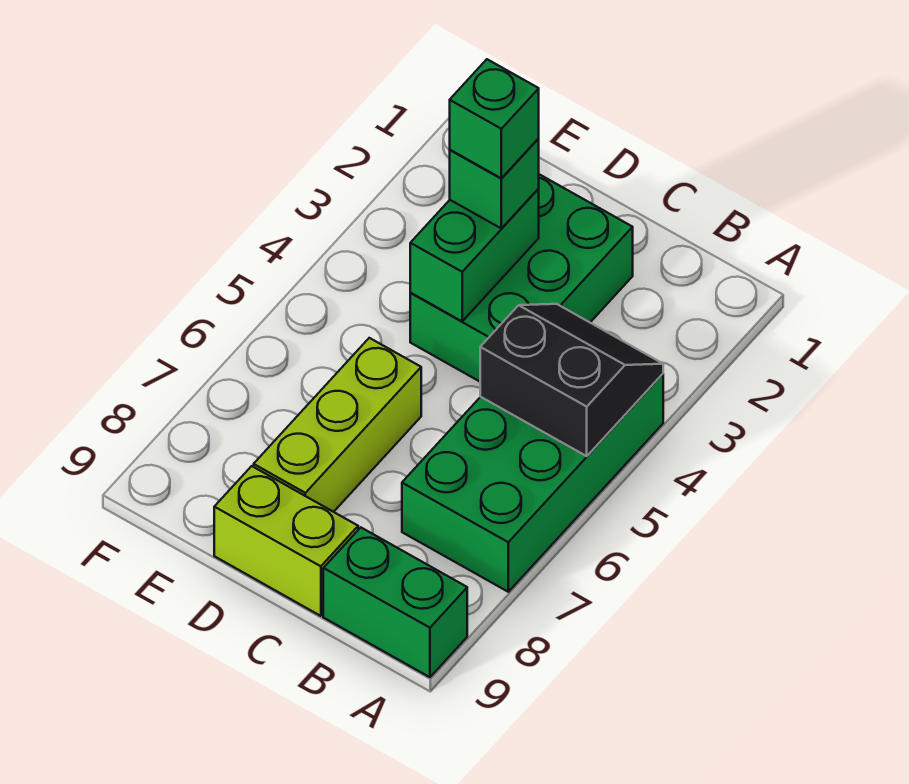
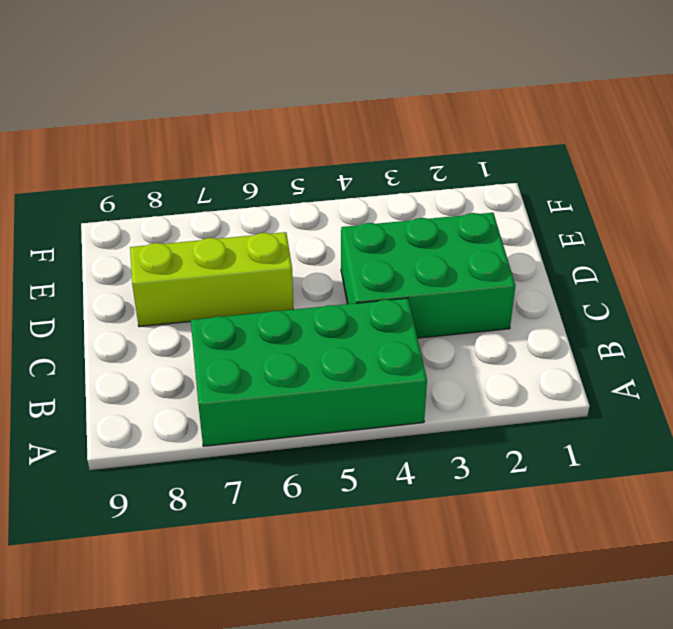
none -> green 1x2 brick [323,528,467,677]
none -> lime 1x2 brick [214,466,358,616]

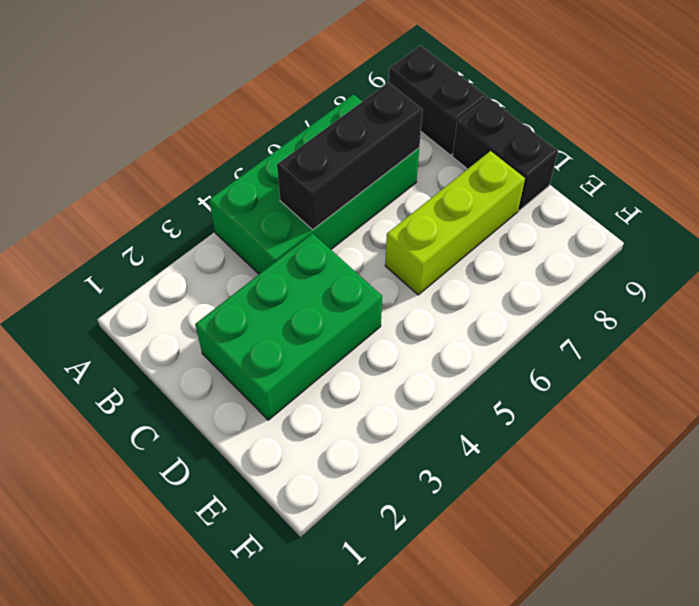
black 1x2 brick [389,46,487,155] -> green 1x2 brick [323,528,467,677]
black 1x3 brick [277,82,423,230] -> black 2x2 slope [480,304,663,456]
black 1x2 brick [452,97,558,211] -> lime 1x2 brick [214,466,358,616]
none -> green 1x2 brick [410,188,539,321]
none -> green 1x1 brick [450,139,539,228]

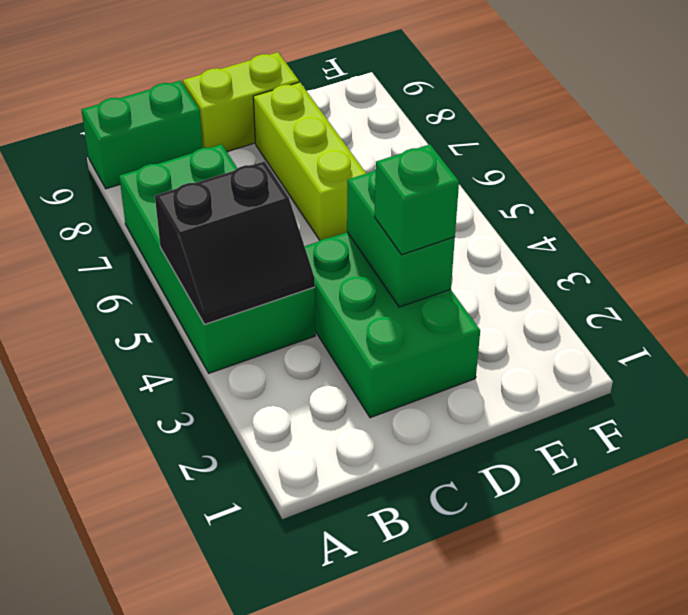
none -> green 1x1 brick [450,59,539,178]

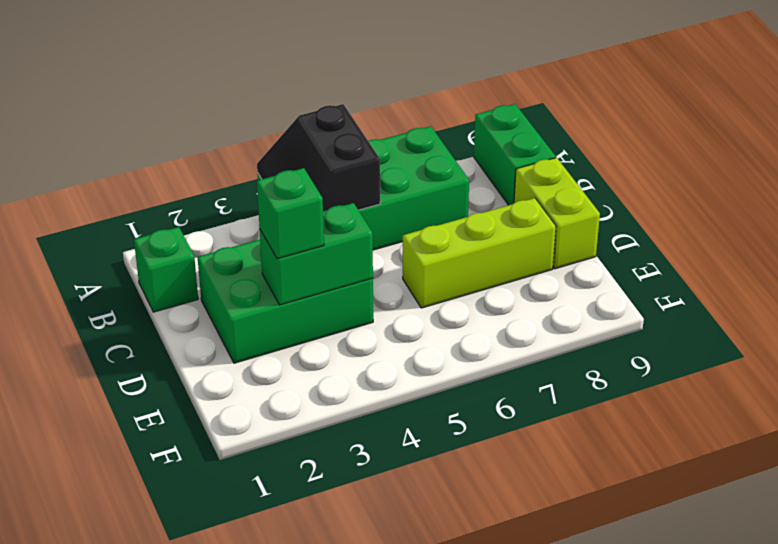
green 1x1 brick [134,227,198,312] -> green 1x1 brick moved to [450,59,539,178]

